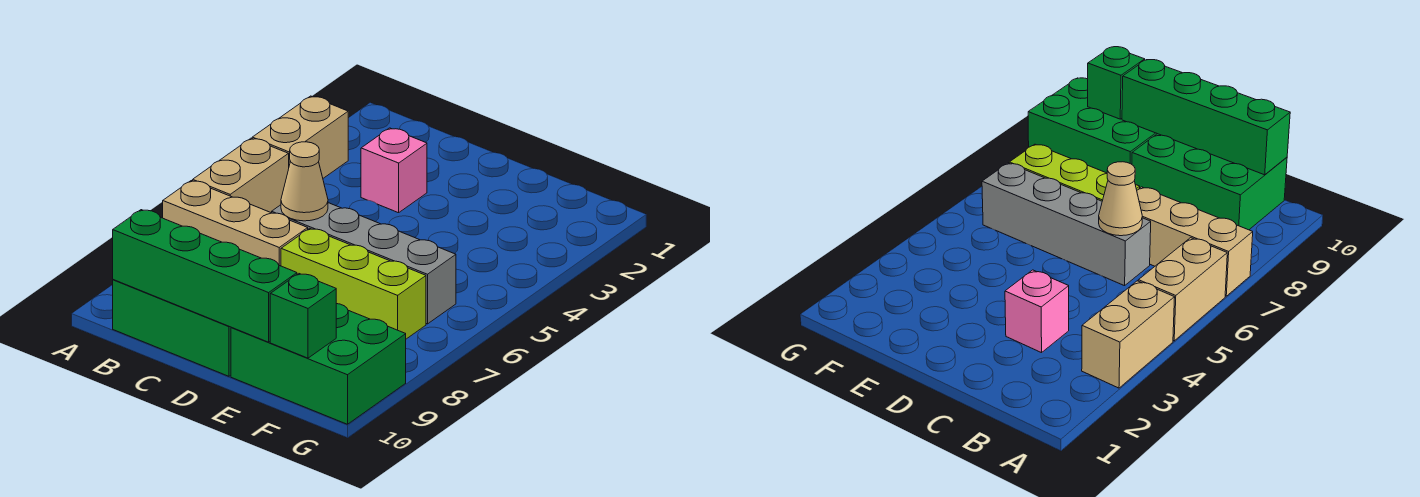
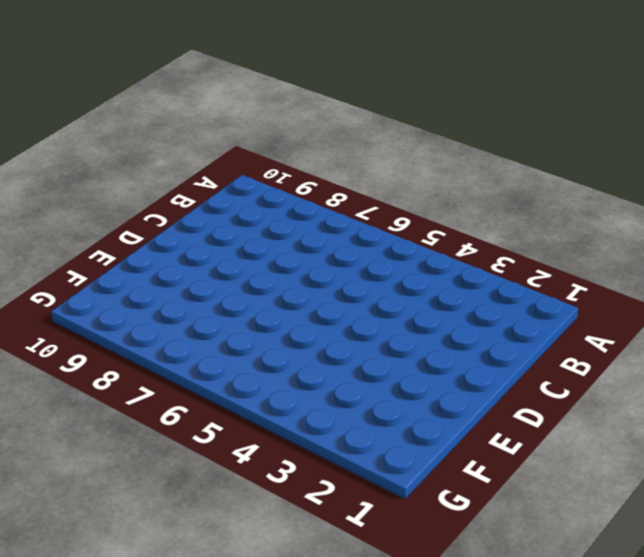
none -> tan 1x2 brick [252,96,348,178]
none -> tan 1x2 brick [193,138,289,213]

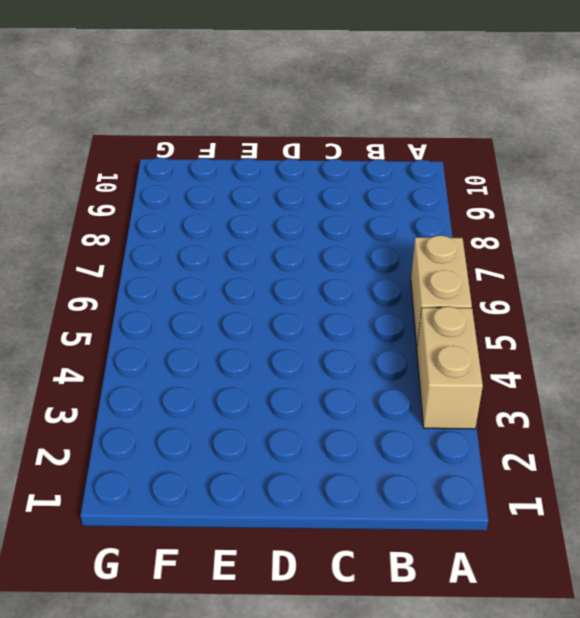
none -> tan 1x3 brick [163,181,308,266]
none -> green 2x3 brick [113,280,231,376]

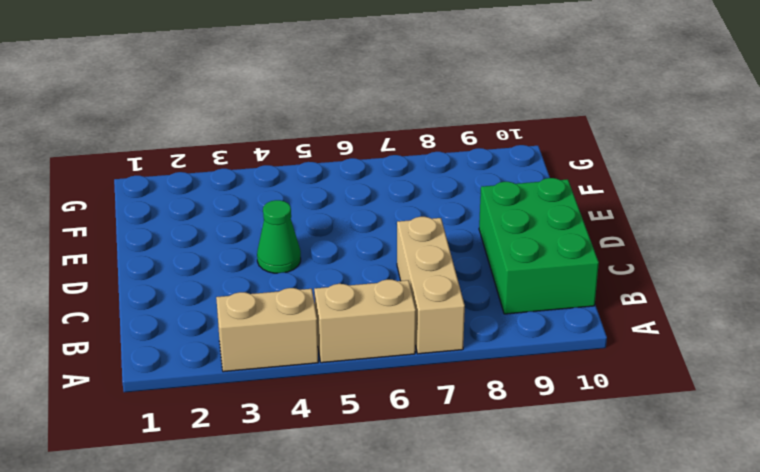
green 1x1 cone [257,200,301,273] -> none
none -> pink 1x1 brick [361,128,427,213]
none -> grey 1x4 brick [272,203,456,324]

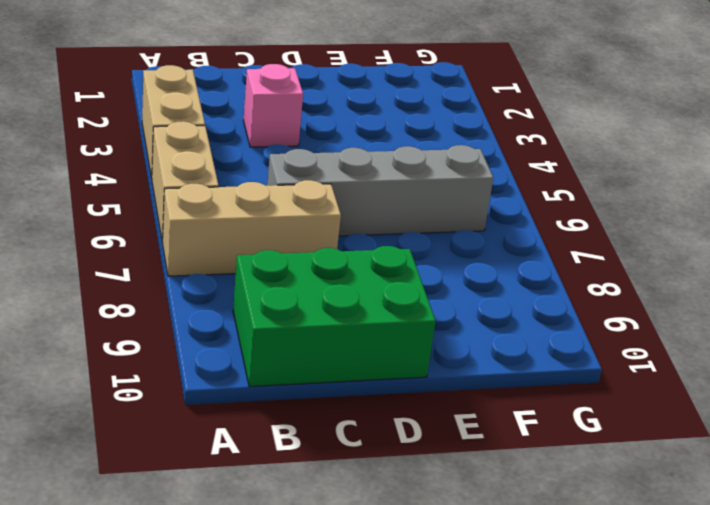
none -> lime 1x3 brick [281,228,426,339]
none -> green 2x3 brick [231,304,406,424]

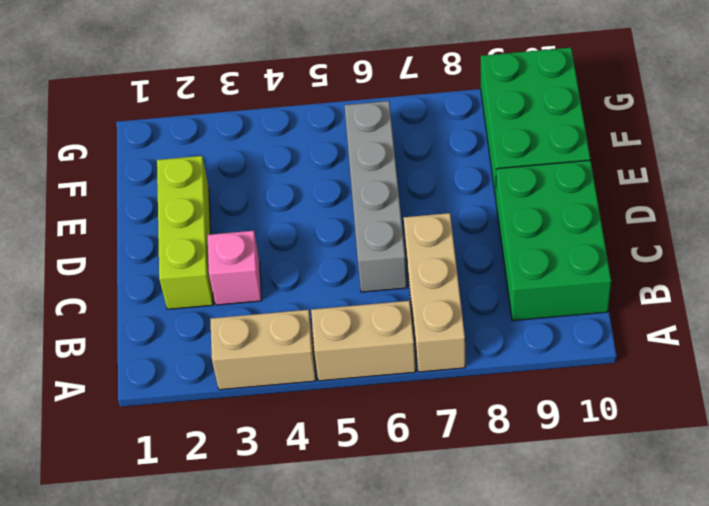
lime 1x3 brick [157,156,213,309] -> lime 1x3 brick moved to [281,228,426,339]
none -> green 1x4 brick [113,210,297,342]
none -> tan 1x1 cone [281,142,328,221]

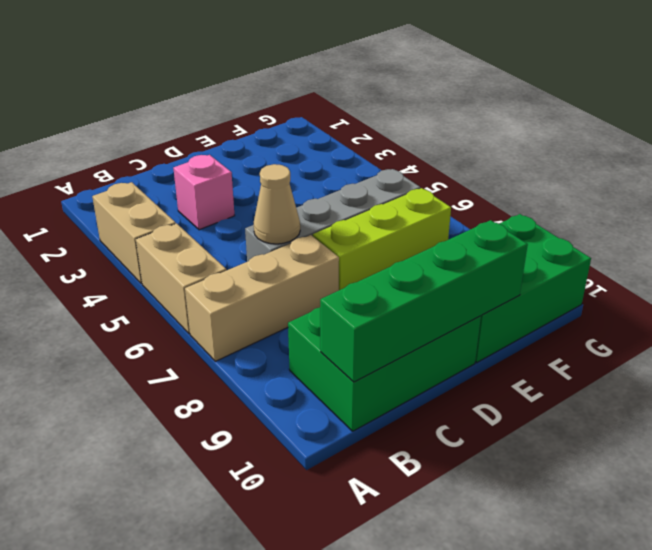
none -> green 1x1 brick [270,274,336,358]

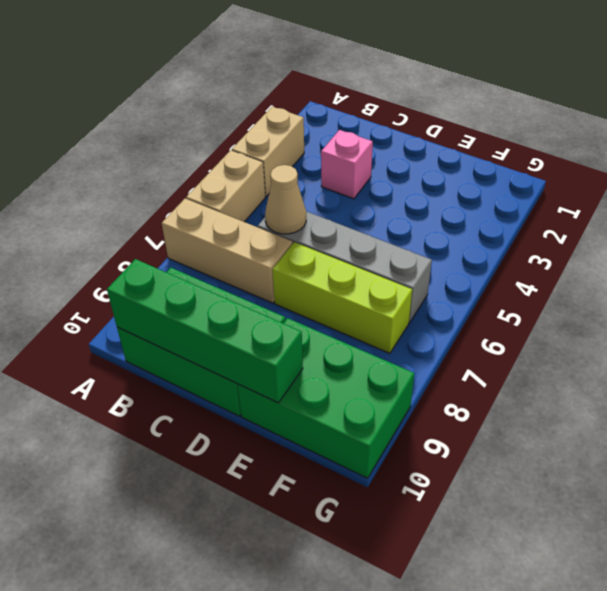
none -> green 1x1 brick [270,274,336,358]

